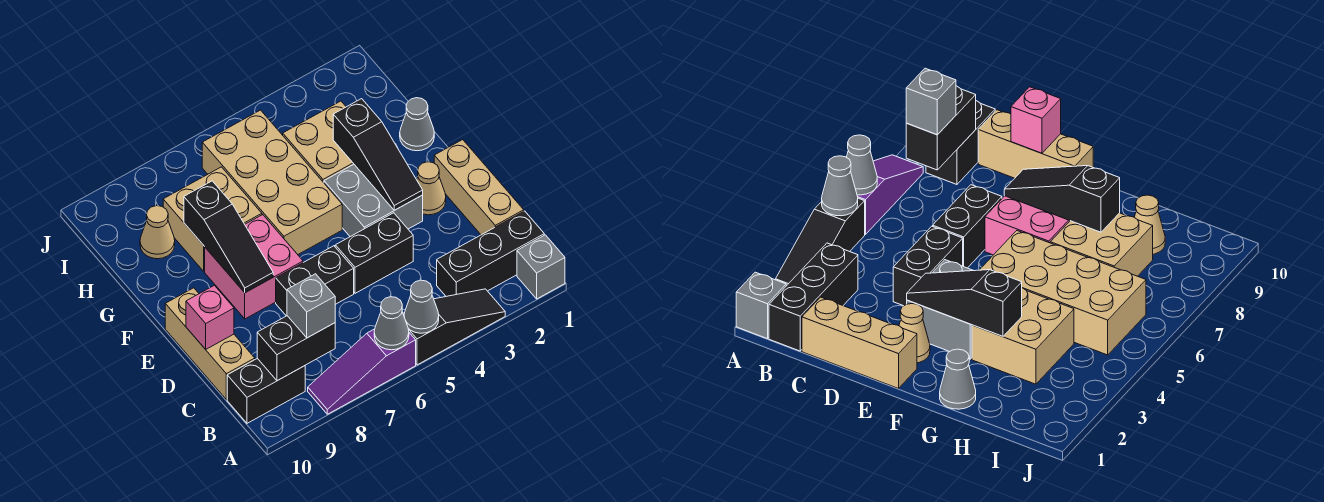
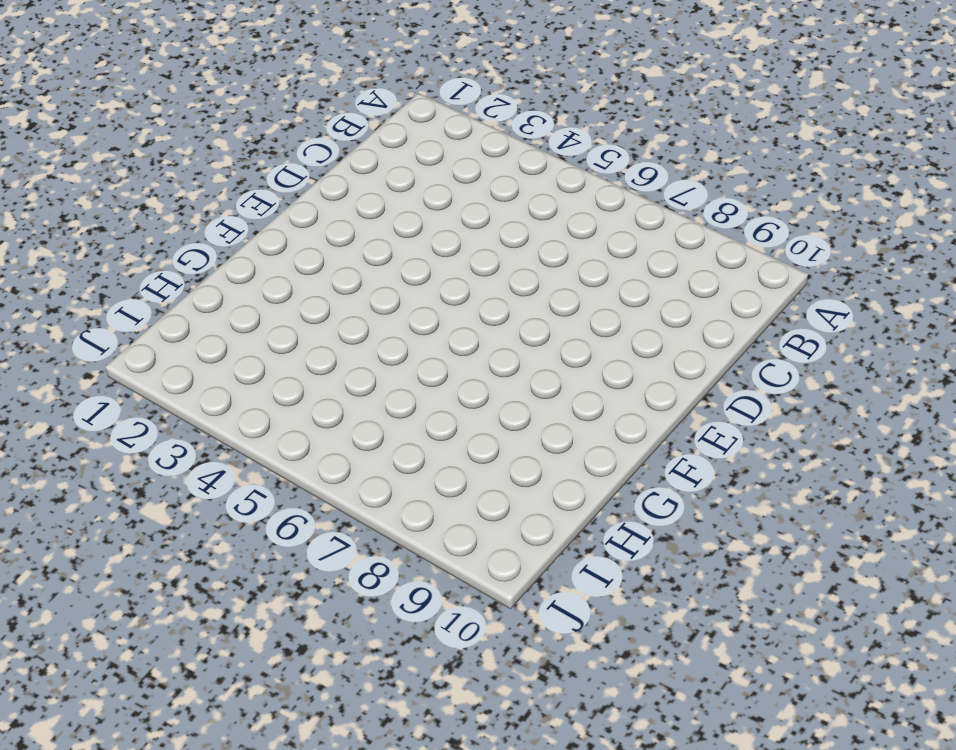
none -> grey 1x1 brick [517,235,565,299]
none -> black 1x3 slope [403,289,505,365]
none -> purple 1x3 slope [308,329,416,414]

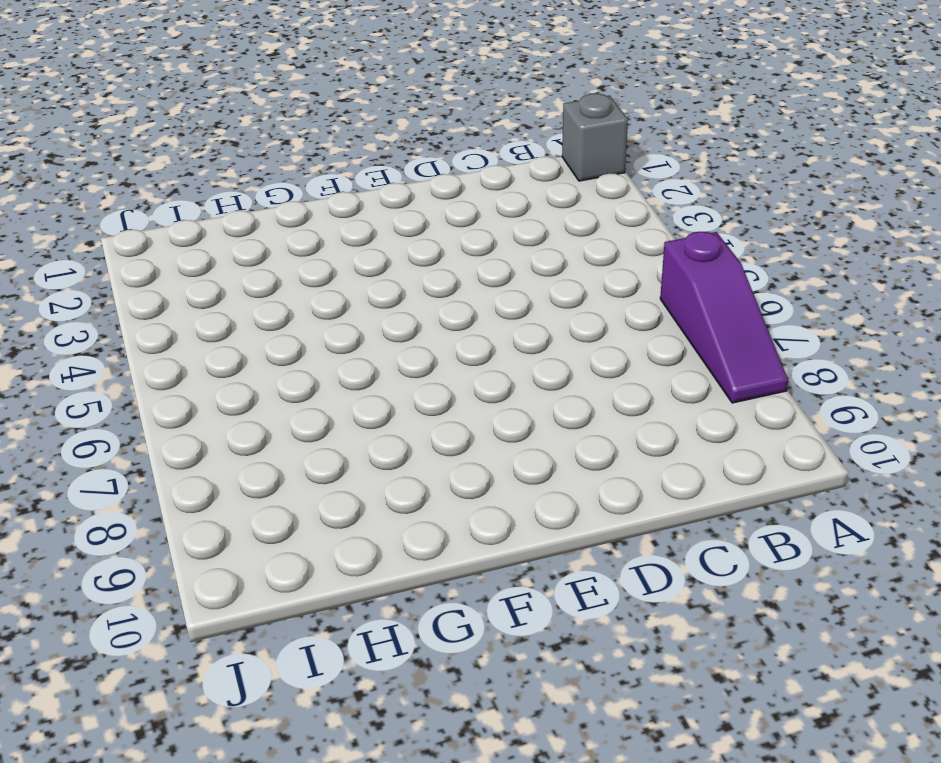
none -> black 1x3 slope [403,289,505,365]
none -> black 1x3 brick [437,211,544,296]
none -> black 1x2 brick [227,358,305,423]

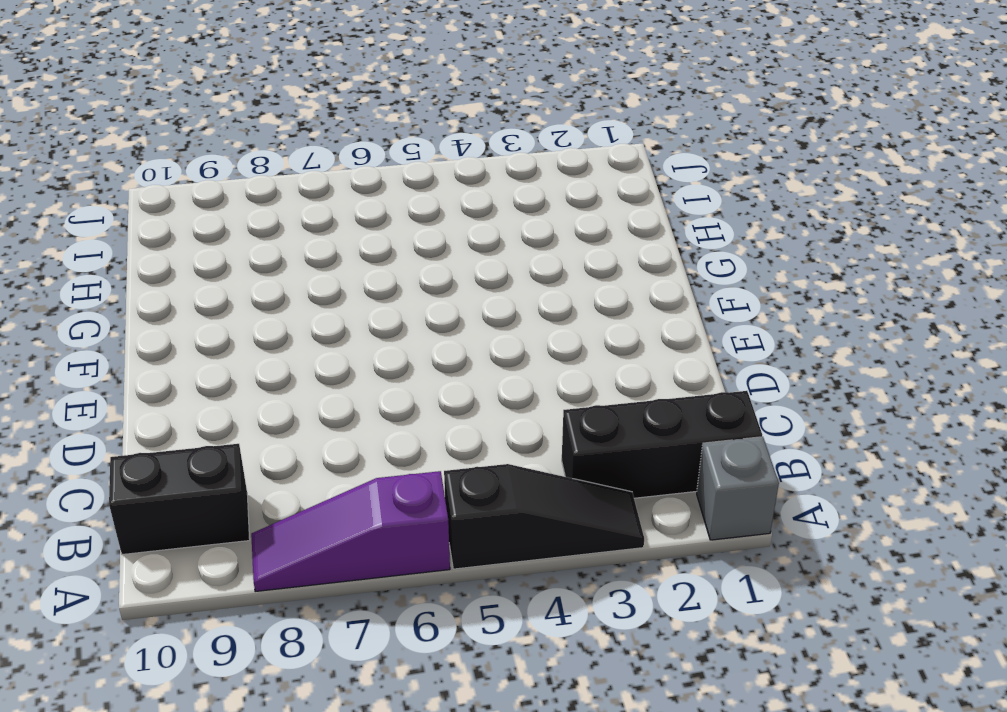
none -> tan 1x3 brick [434,140,524,235]
none -> tan 1x3 brick [165,288,255,400]
none -> black 1x2 brick [335,213,413,293]

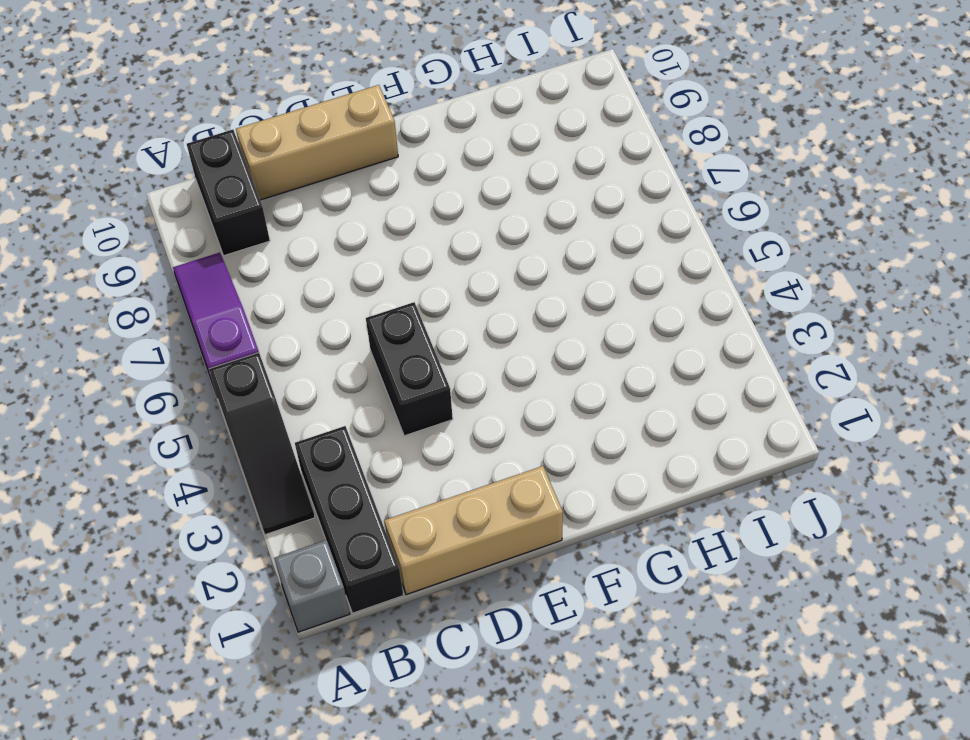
none -> black 1x2 brick [276,246,354,316]
none -> tan 1x1 cone [417,162,446,215]
none -> grey 2x2 brick [324,164,423,237]

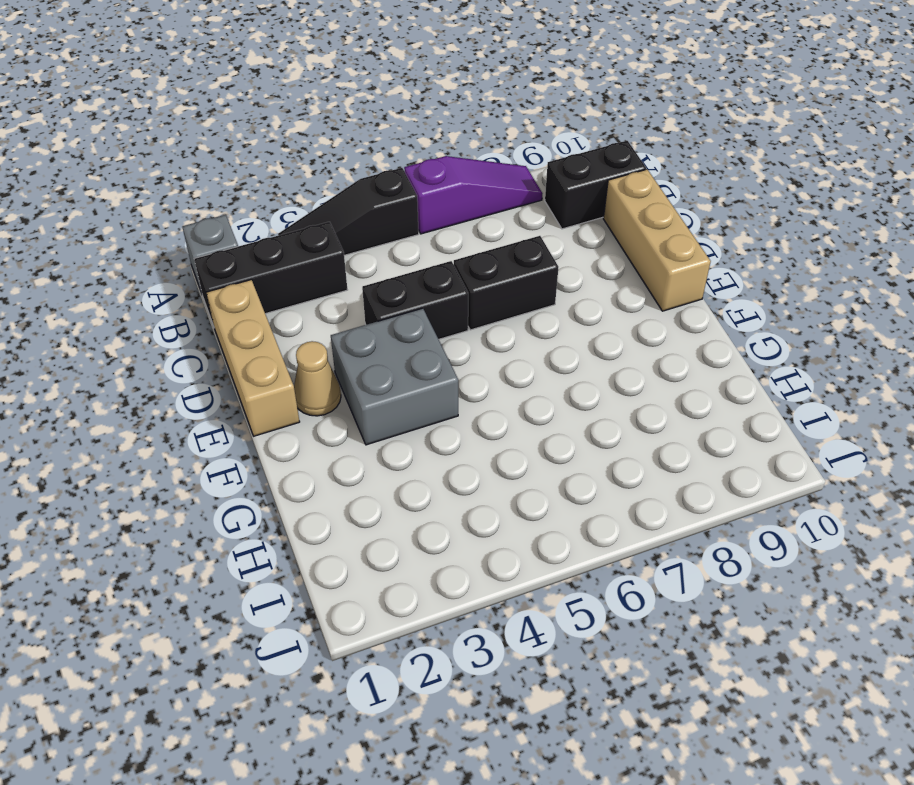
none -> pink 2x2 brick [205,215,303,319]
none -> tan 2x4 brick [202,110,342,254]
none -> grey 1x1 cone [400,98,434,151]

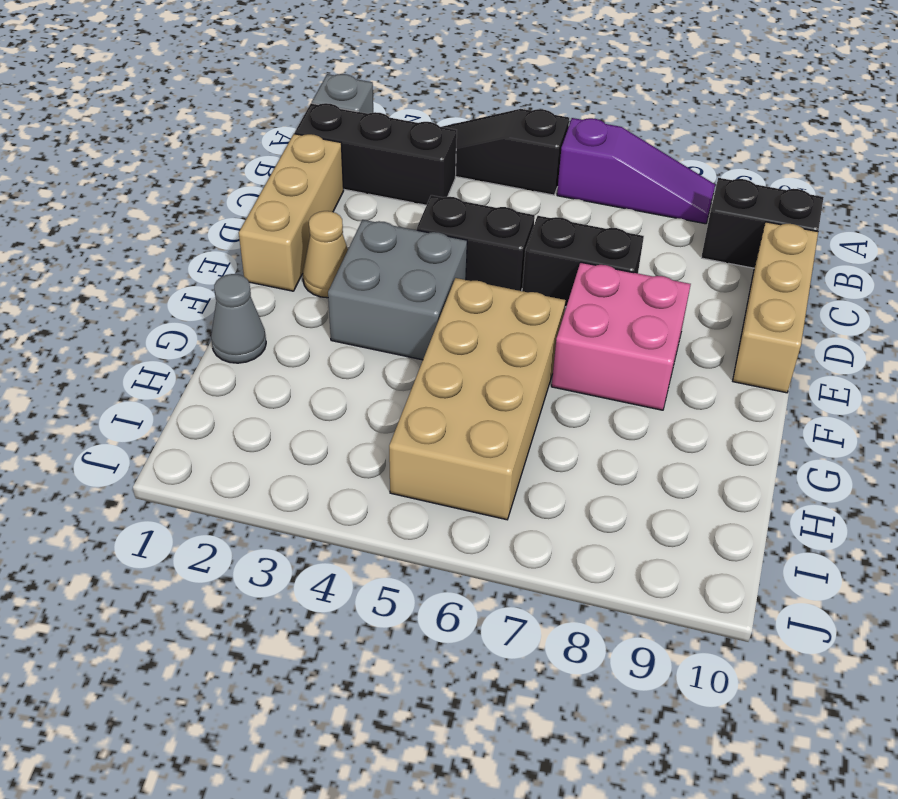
none -> tan 2x2 brick [283,101,353,183]
none -> tan 2x2 brick [163,167,262,271]
none -> tan 1x1 cone [140,206,175,259]

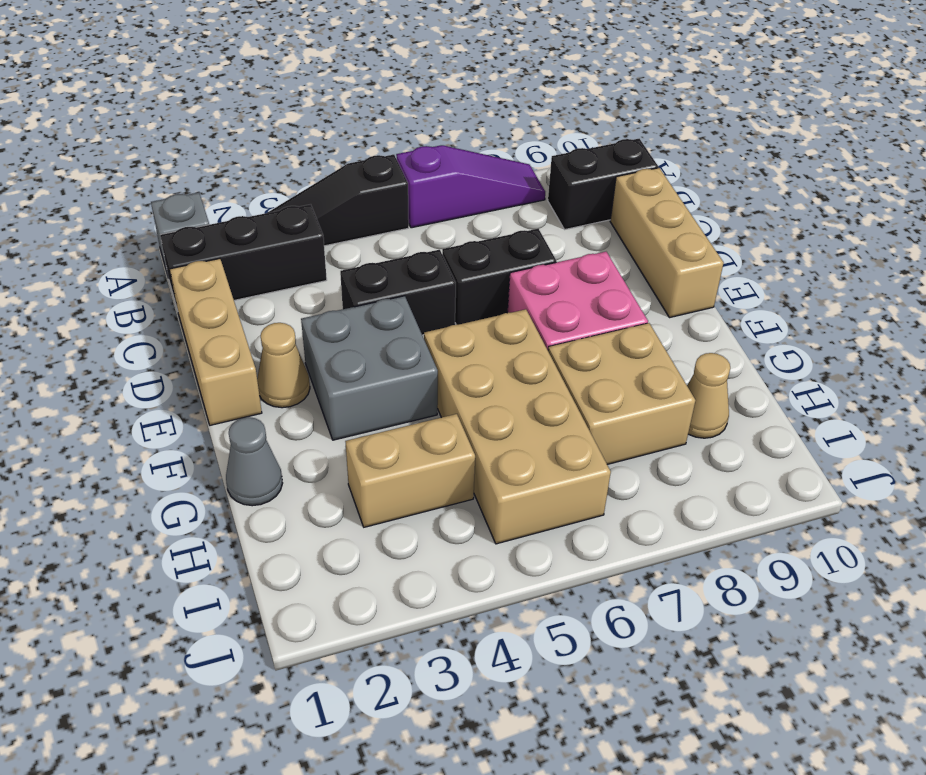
tan 1x2 brick [345,414,475,527] -> tan 2x2 brick [283,101,353,183]
none -> grey 1x1 cone [404,280,439,333]
none -> grey 1x1 cone [374,297,409,350]
none -> black 1x2 brick [257,316,335,381]

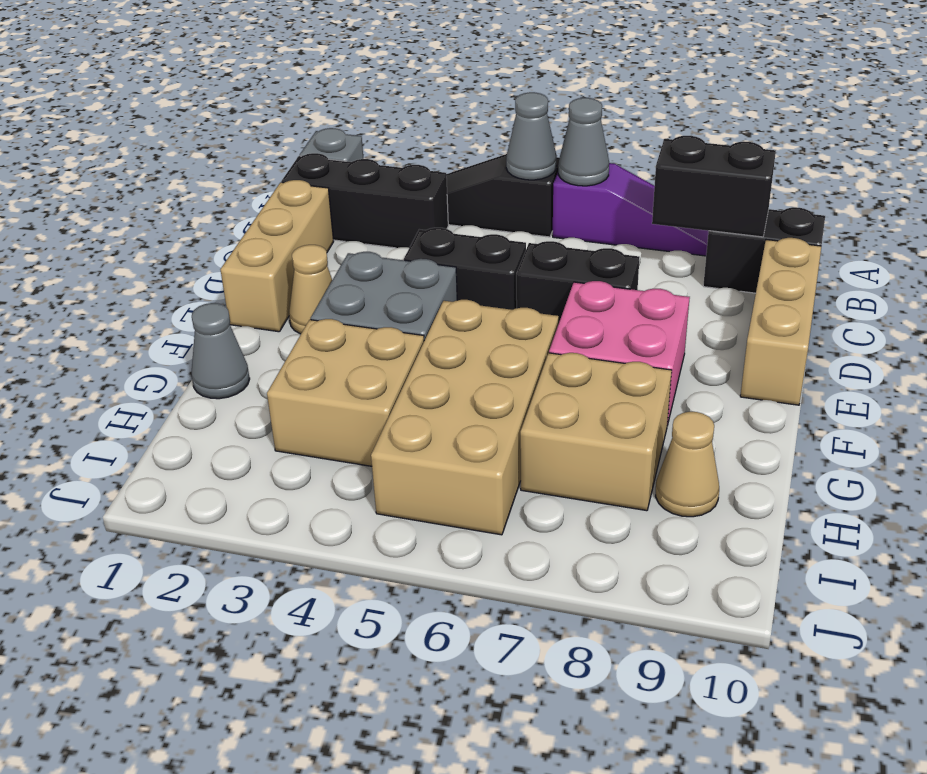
none -> pink 1x1 brick [186,285,234,349]
none -> black 1x3 slope [333,99,423,210]
none -> black 1x3 slope [184,181,273,293]

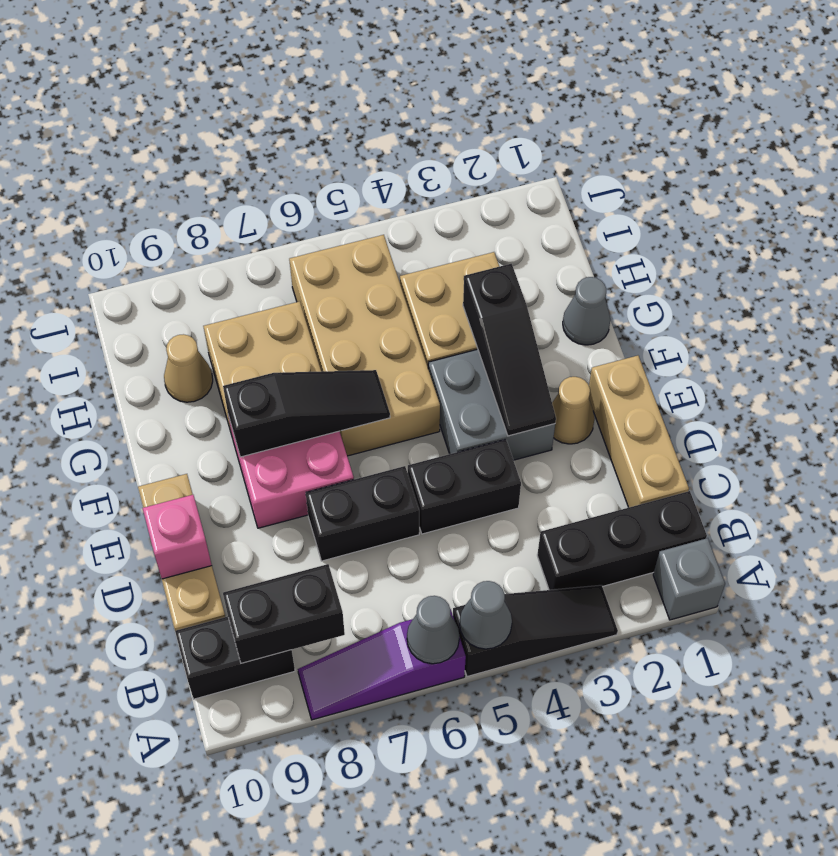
black 1x3 slope [223,370,390,457] -> black 1x3 slope turned to [184,181,273,293]
none -> grey 1x1 brick [287,274,335,338]

